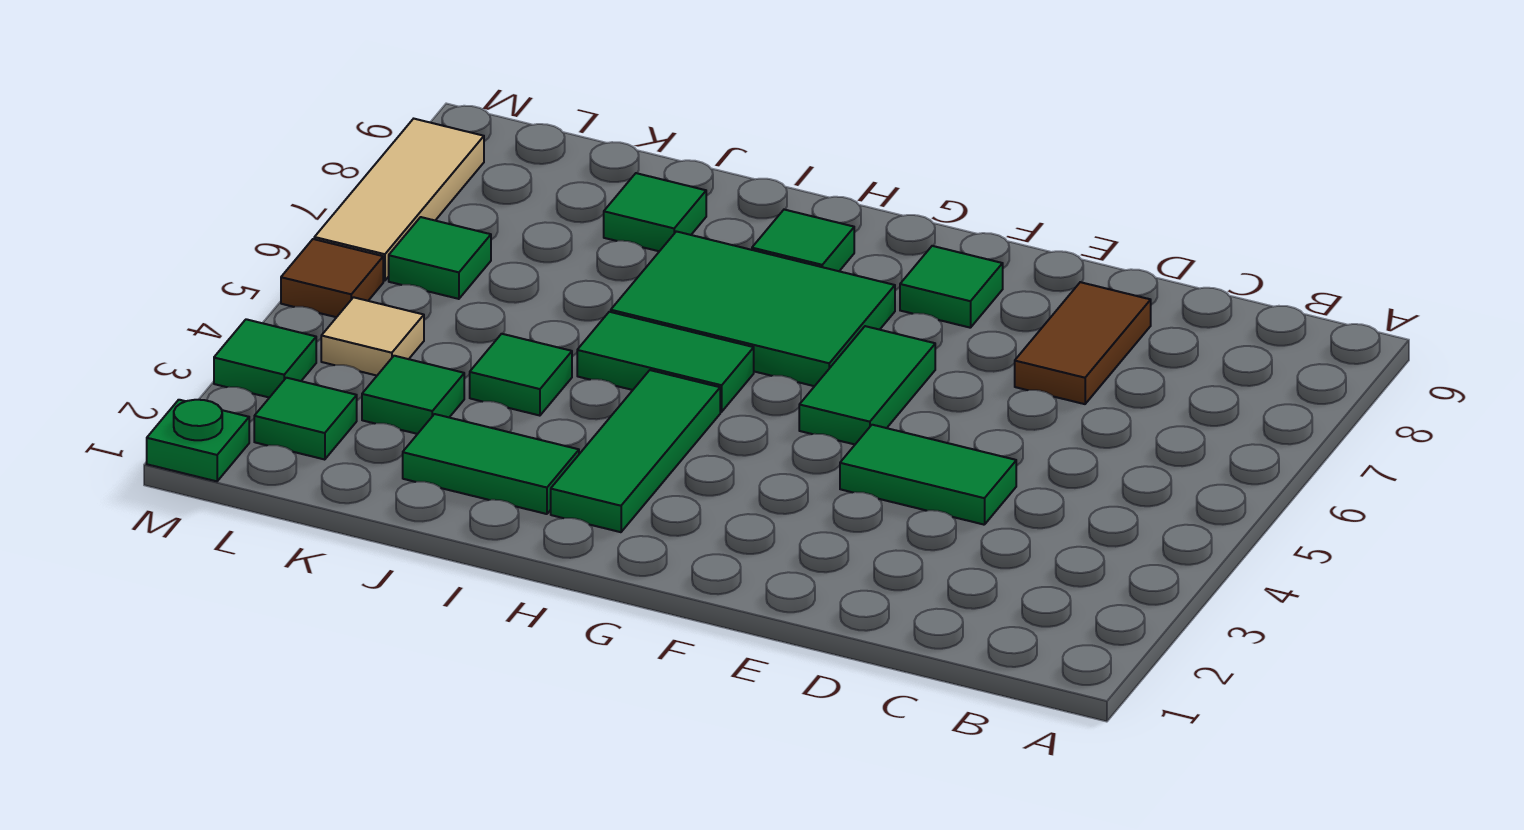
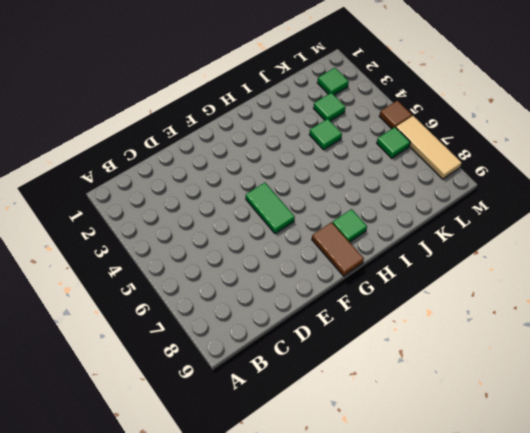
brown 1x2 tile [312,222,364,276] -> brown 1x2 tile moved to [1015,282,1151,404]
none -> green 1x2 tile [840,425,1016,525]
none -> green 1x1 tile [900,246,1003,328]
none -> green 2x3 tile [611,231,895,386]

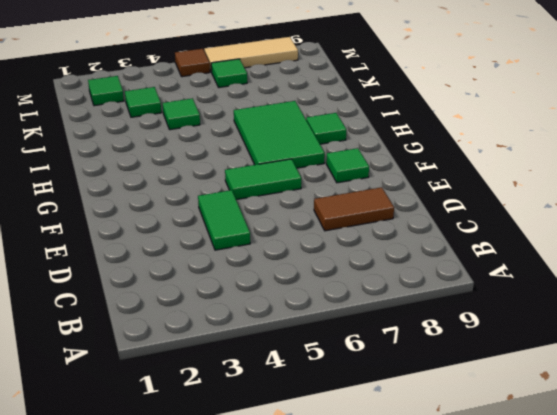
none -> green 1x3 tile [551,370,720,532]
none -> green 1x2 tile [577,312,754,412]
none -> green 1x2 tile [403,414,579,514]

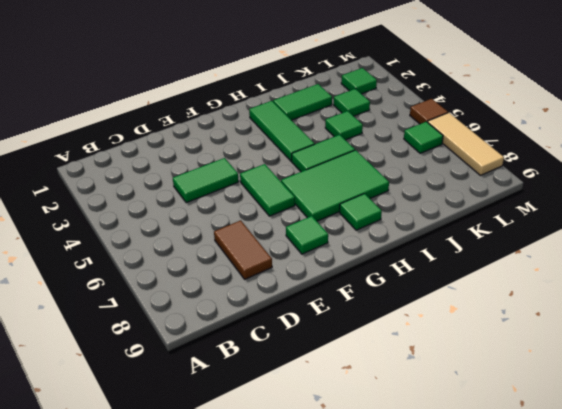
none -> green 1x1 tile [604,173,706,251]
none -> tan 1x1 tile [321,297,424,376]
none -> green 1x1 plate [147,400,249,481]

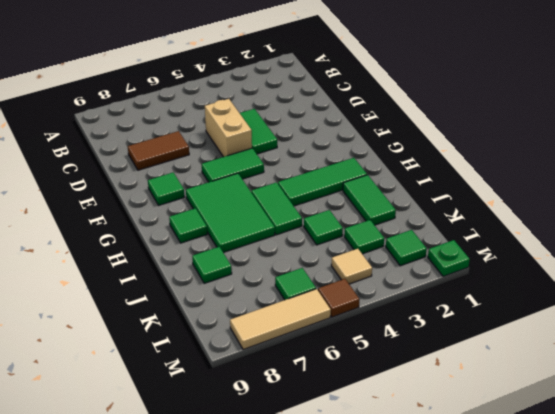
tan 1x2 brick [205,99,252,157] -> none
none -> green 1x1 tile [214,319,316,398]

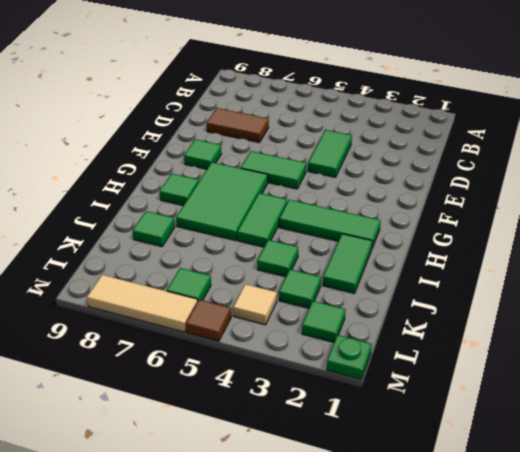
none -> green 1x1 tile [214,319,316,398]

